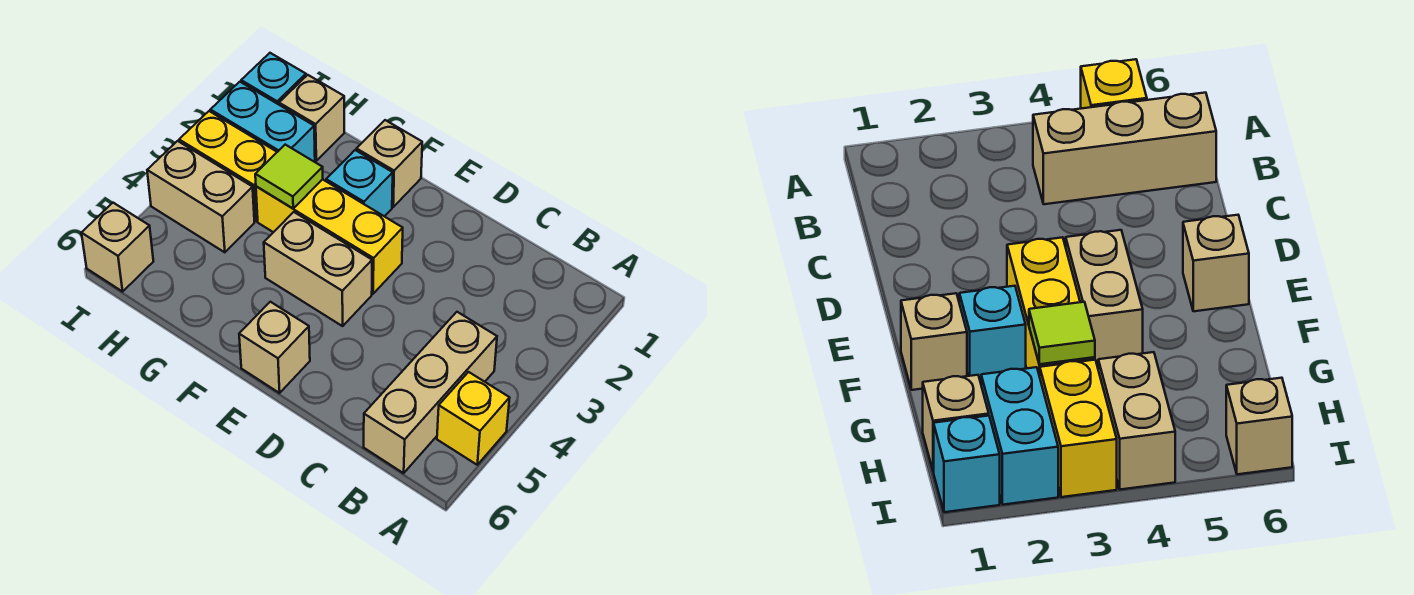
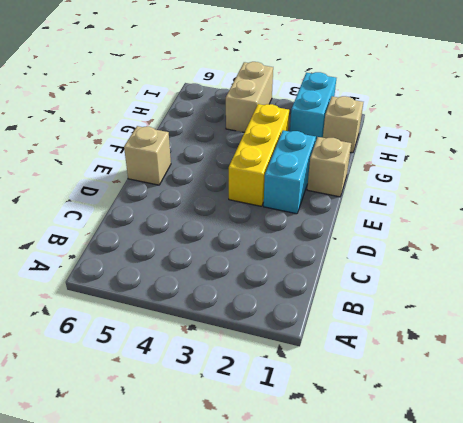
cyan 1x2 brick [264,130,316,214] -> cyan 1x1 brick [326,150,393,217]
none -> yellow 1x1 brick [437,372,510,465]
none -> tan 1x3 brick [364,312,497,473]
none -> tan 1x2 brick [264,212,372,326]

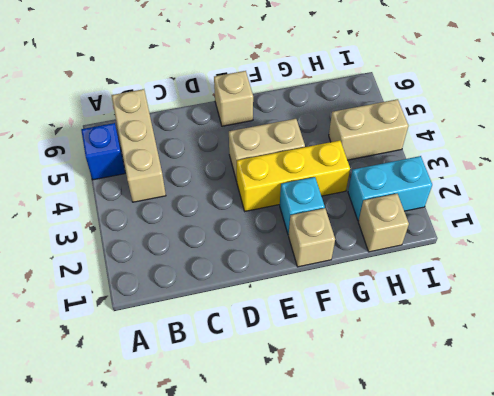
blue 1x1 brick [81,123,125,180] -> yellow 1x1 brick [437,372,510,465]
none -> yellow 1x2 brick [179,111,277,221]
none -> cyan 1x1 brick [241,53,306,104]
none -> tan 1x1 brick [81,203,153,292]

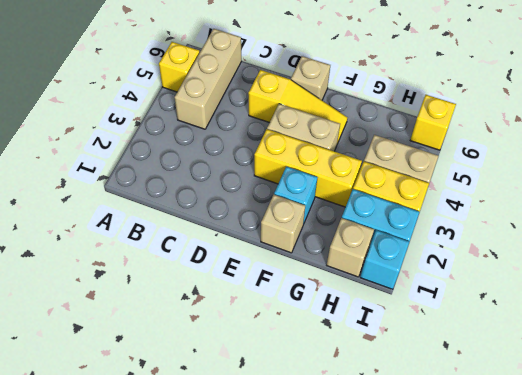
yellow 1x3 slope [248,70,347,144] -> none
yellow 1x1 brick [410,95,456,150] -> tan 1x1 brick [81,203,153,292]
none -> lime 1x1 tile [255,145,323,208]

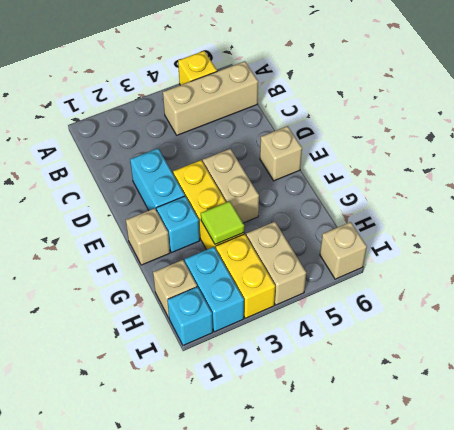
cyan 1x2 brick [130,148,185,211] -> none

